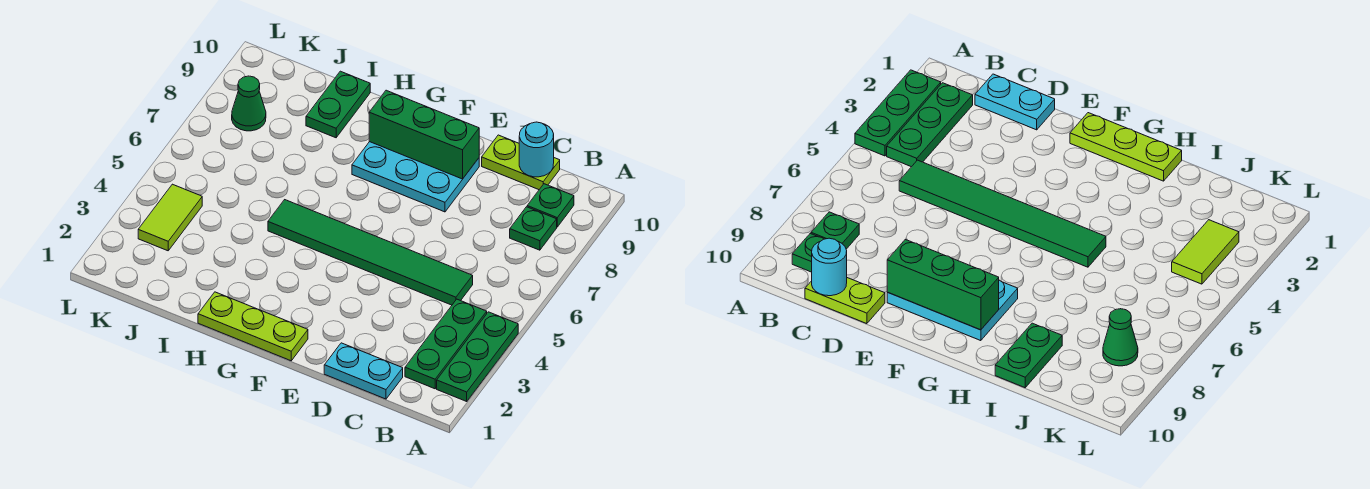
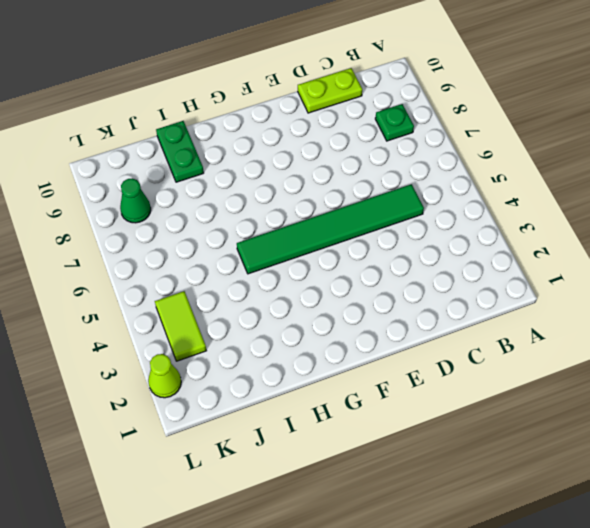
lime 1x1 cone [148,354,181,398] -> none
none -> green 1x3 plate [437,312,518,401]
none -> green 1x3 plate [405,299,487,389]
none -> green 1x1 plate [527,184,574,227]

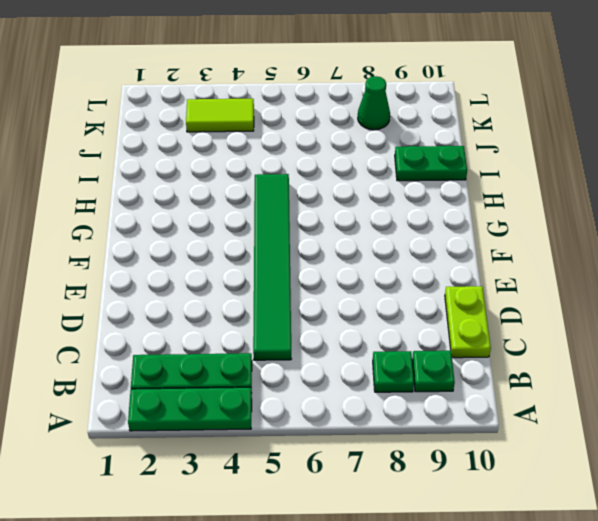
none -> cyan 1x2 plate [324,343,403,399]
none -> cyan 2x3 plate [352,142,479,212]
none -> lime 1x3 plate [198,292,308,361]

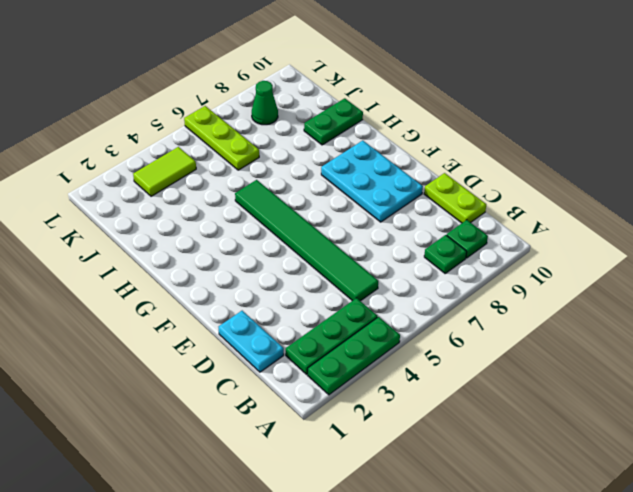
lime 1x3 plate [184,106,259,170] -> lime 1x3 plate moved to [198,292,308,361]
none -> cyan 1x1 round brick [519,122,554,177]
none -> green 1x3 brick [369,90,479,179]

